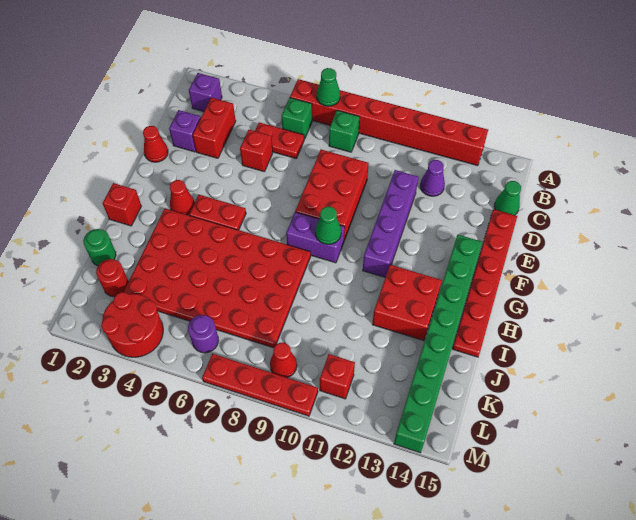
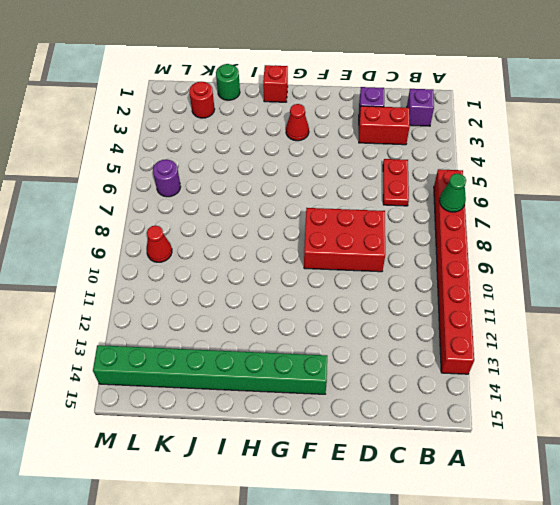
none -> green 1x1 brick [282,98,312,139]
none -> green 1x1 brick [329,110,359,152]
none -> purple 1x1 cone [420,160,445,196]
none -> green 1x1 cone [494,181,521,215]

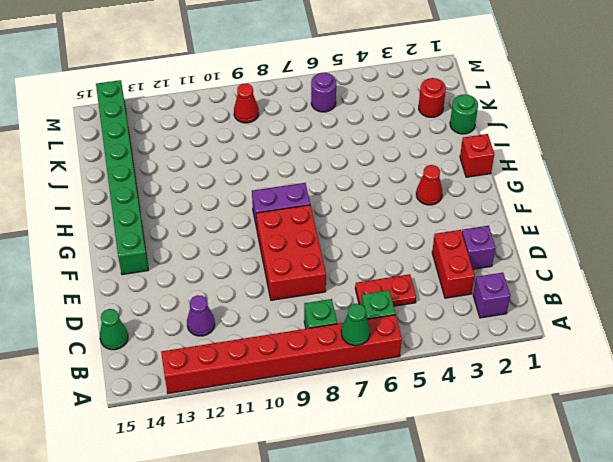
none -> red 1x1 brick [240,130,273,172]
none -> purple 1x4 brick [363,170,418,277]
none -> red 1x6 plate [453,209,517,357]
none -> red 1x1 cone [143,126,168,162]

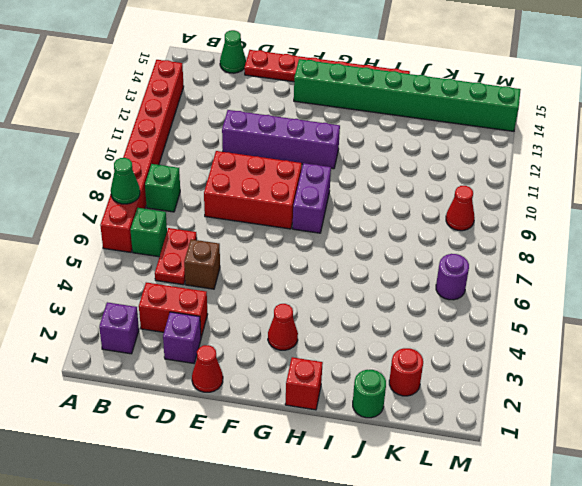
brown 1x1 brick [184,239,220,289] -> red 1x1 brick [240,130,273,172]
none -> purple 1x1 cone [420,160,445,196]
none -> red 1x2 plate [189,195,246,230]
none -> red 4x6 plate [124,209,311,348]
none -> red 2x2 brick [372,265,442,341]

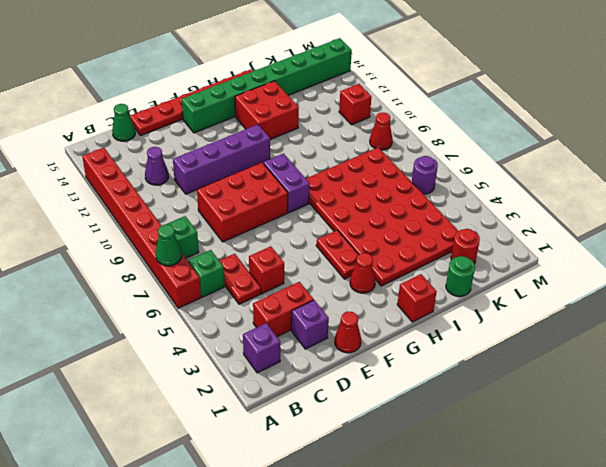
none -> red 2x2 round brick [101,292,163,357]
none -> red 1x4 plate [202,354,318,416]
none -> green 1x1 cone [315,207,341,244]

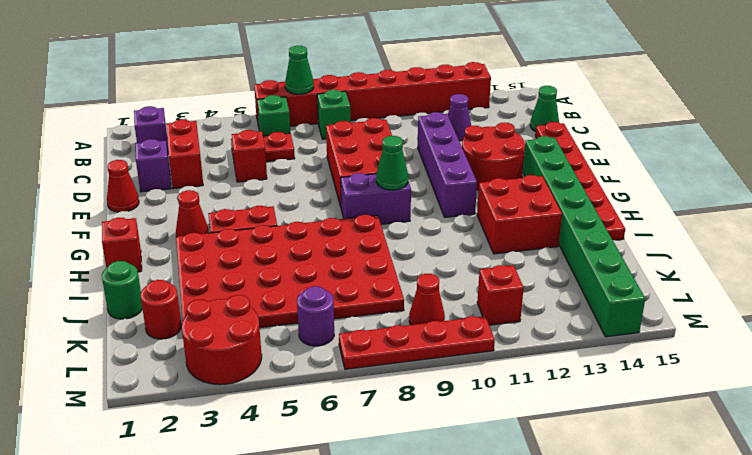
red 2x2 round brick [462,123,525,190] -> none

